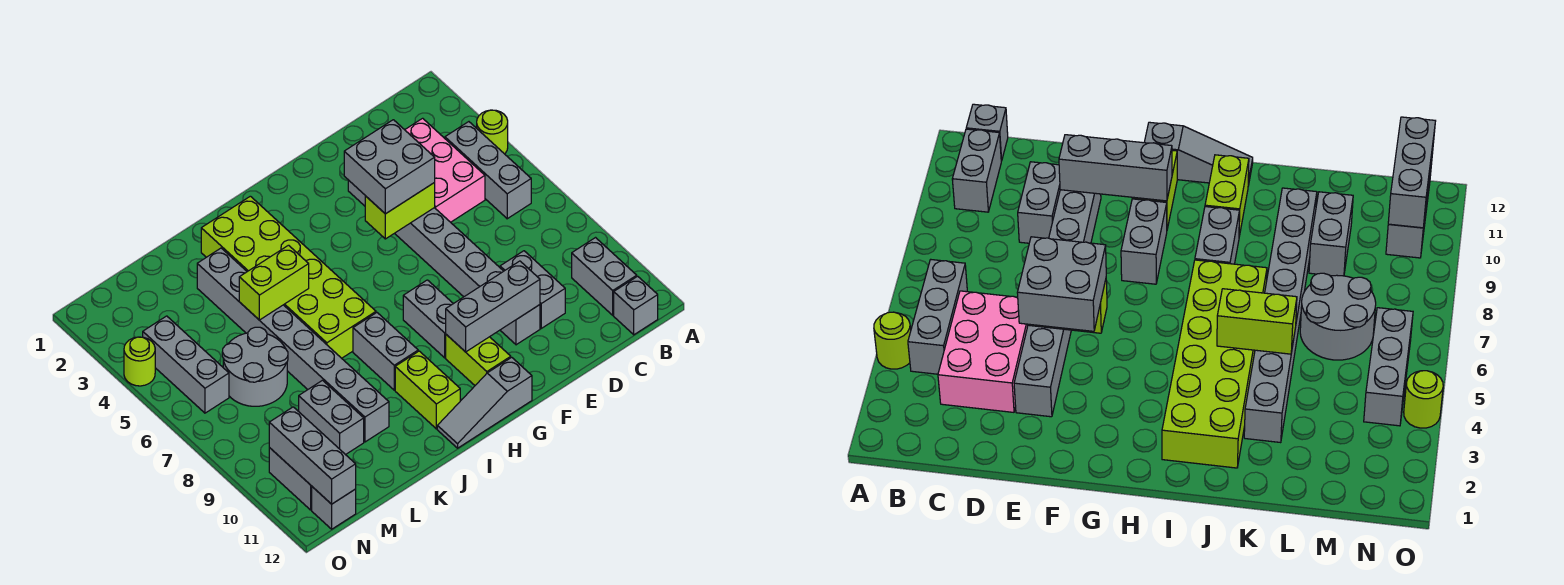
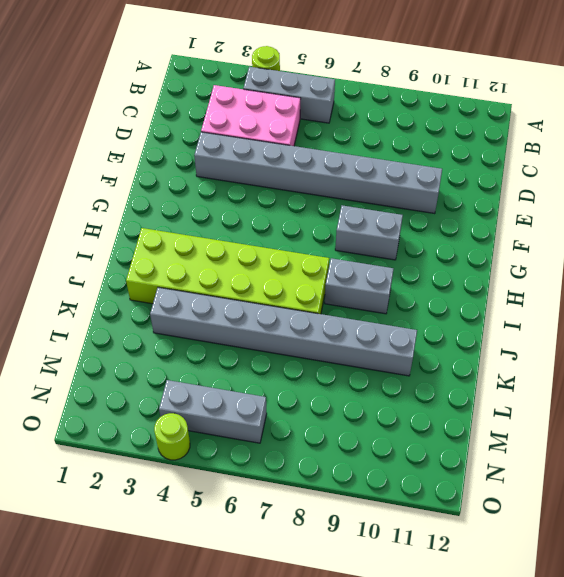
none -> grey 1x2 brick [572,238,637,315]
none -> grey 1x1 brick [614,276,658,335]
none -> grey 1x2 brick [500,251,565,328]

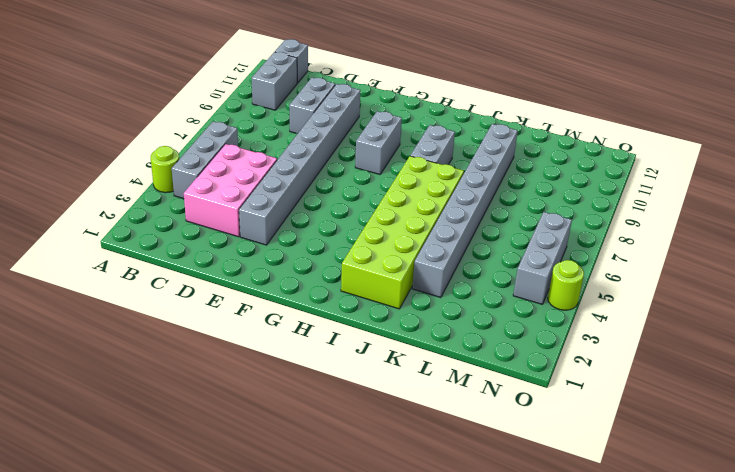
none -> lime 1x2 brick [446,335,511,385]
none -> grey 1x3 slope [437,357,532,448]
none -> lime 1x2 brick [395,351,460,429]

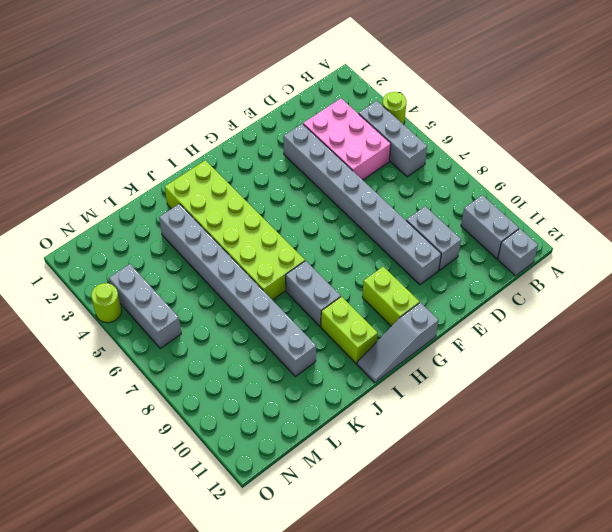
none -> grey 1x2 brick [403,280,453,358]
none -> grey 2x2 round brick [222,327,288,406]
none -> grey 1x2 brick [299,380,364,455]

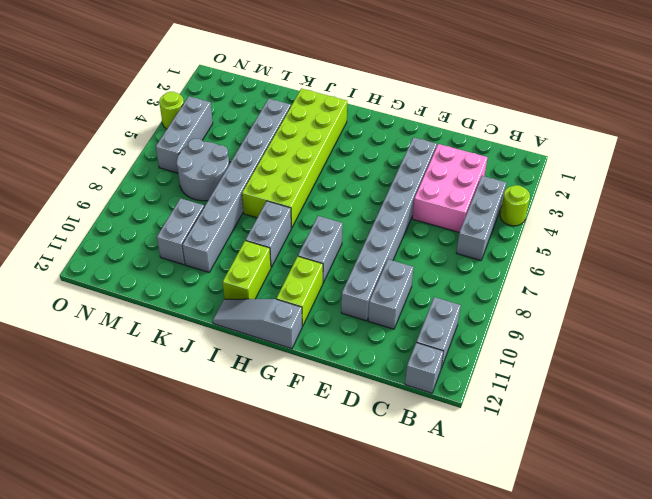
none -> grey 1x2 brick [269,448,312,510]
none -> grey 1x1 brick [312,487,356,529]
none -> lime 1x2 brick [365,183,435,239]

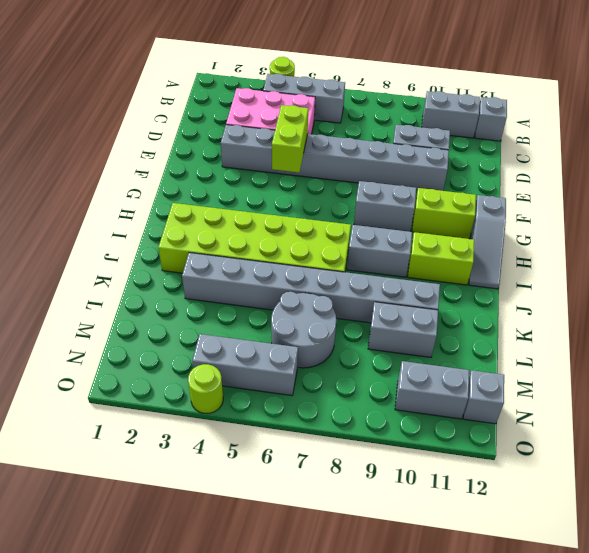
none -> grey 1x3 brick [446,261,540,352]
none -> lime 1x2 brick [239,245,309,320]
none -> grey 1x3 brick [269,407,356,504]

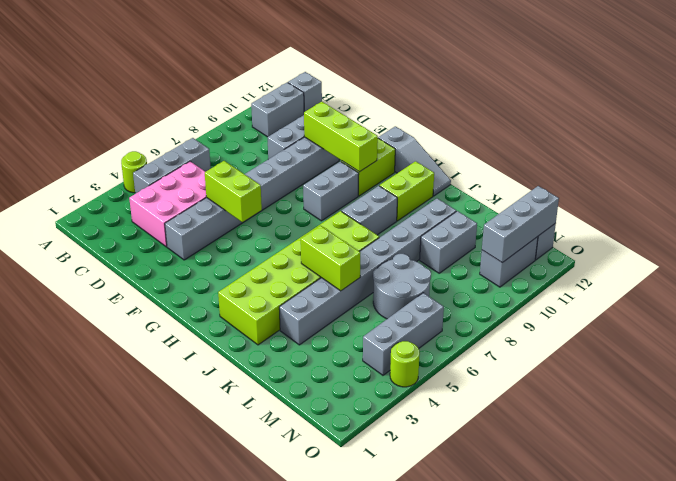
lime 1x3 brick [304,102,378,172] -> grey 1x3 brick [446,261,540,352]
none -> grey 2x2 brick [344,120,435,214]

